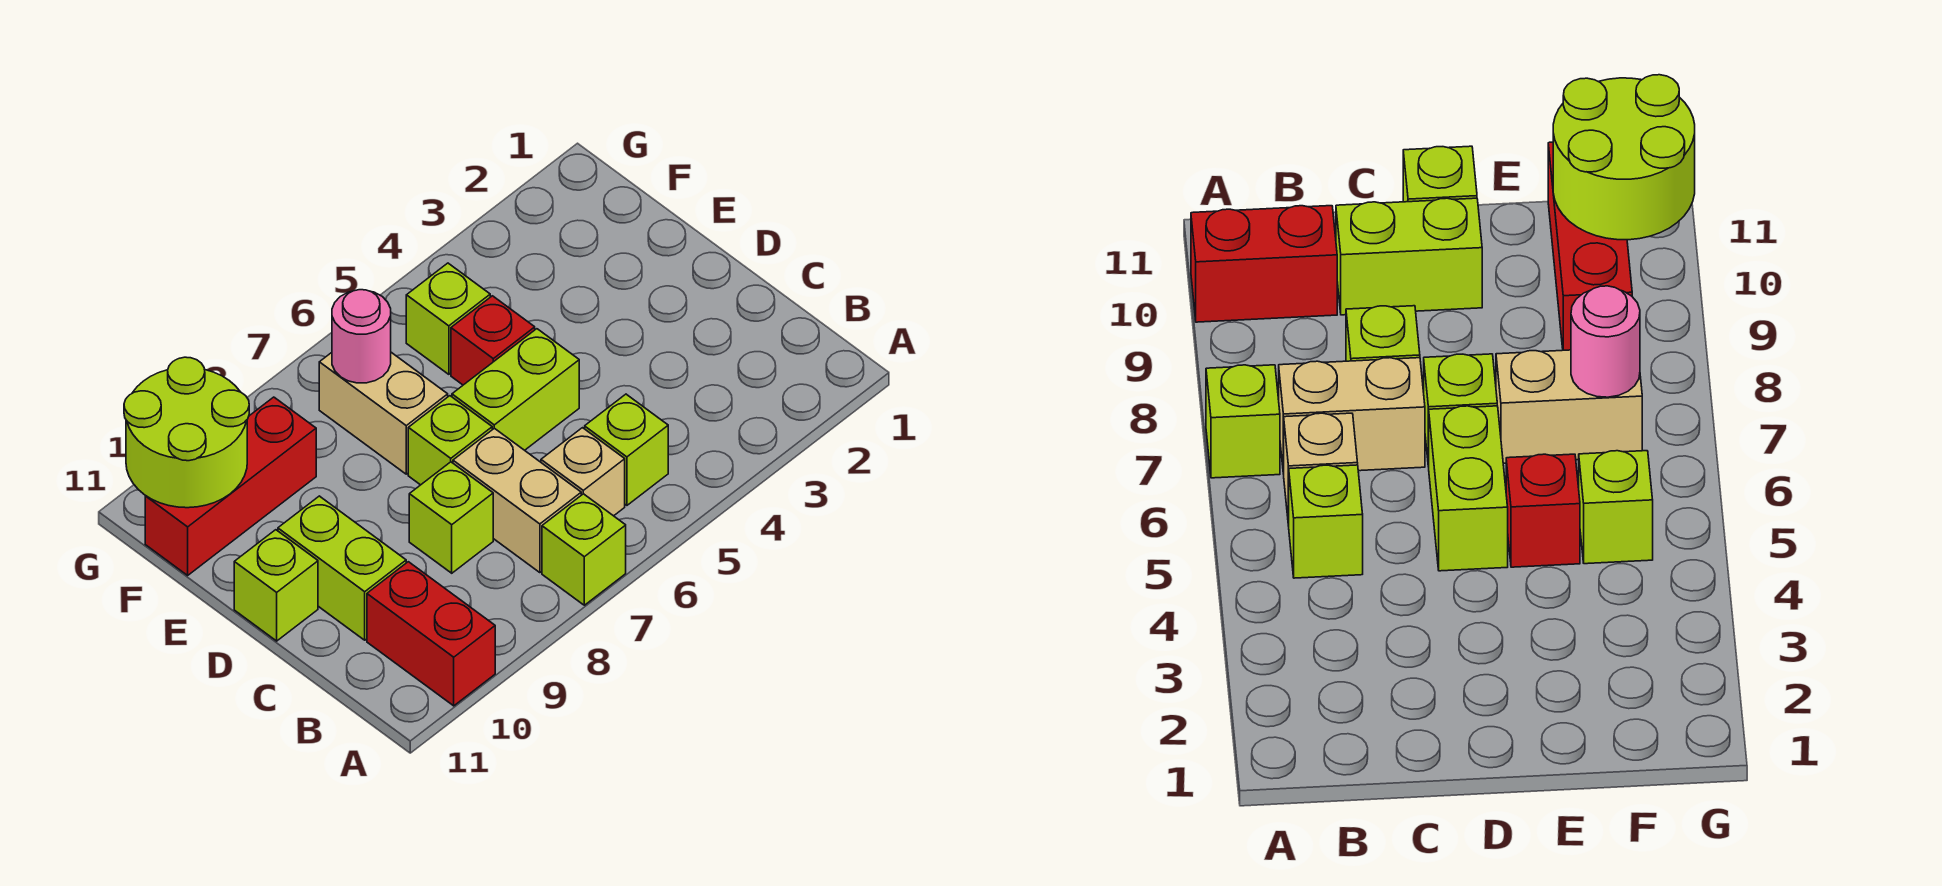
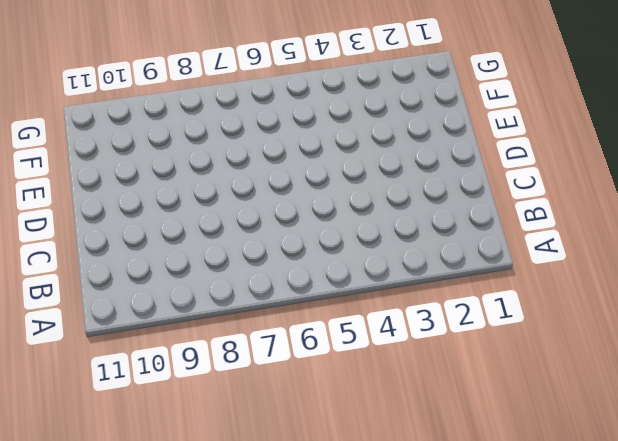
none -> lime 1x1 brick [542,494,626,605]
none -> red 1x2 brick [367,562,495,706]
none -> lime 1x1 brick [585,394,668,505]

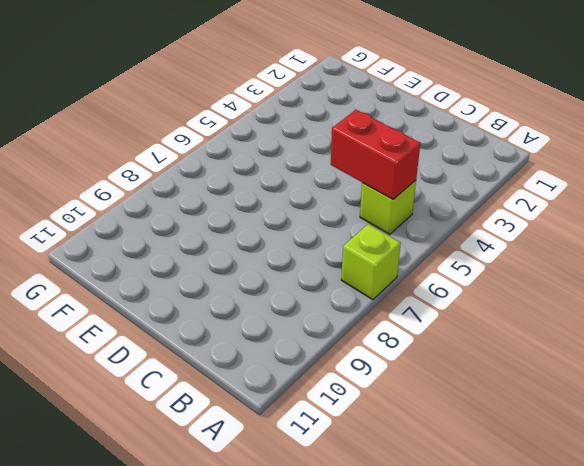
red 1x2 brick [331,110,420,199] -> red 1x2 brick moved to [367,562,495,706]
none -> tan 1x1 brick [541,428,625,516]
none -> tan 1x2 brick [453,428,581,573]
none -> lime 1x1 brick [409,462,493,573]

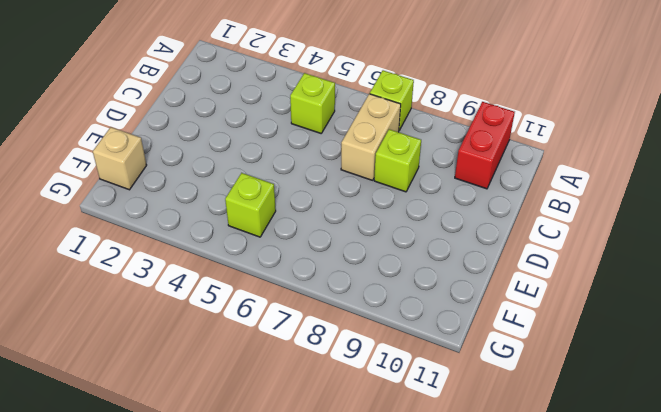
tan 1x1 brick [93,127,147,190] -> tan 1x1 brick moved to [541,428,625,516]
none -> lime 1x2 brick [278,496,406,640]
none -> lime 1x2 brick [452,329,579,450]
none -> lime 1x1 brick [408,396,492,485]

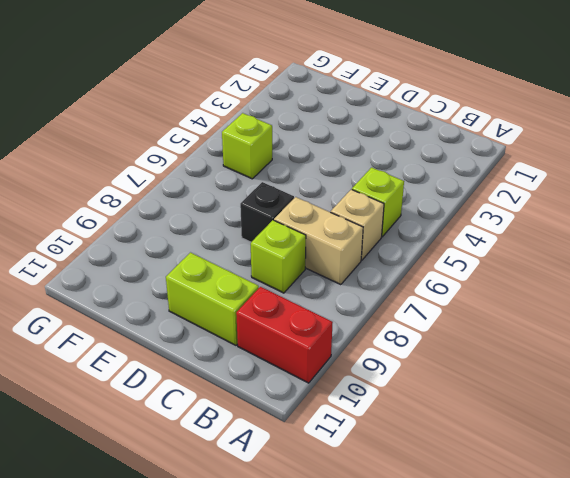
black 1x1 brick [240,182,294,242] -> lime 1x1 brick [408,396,492,485]
none -> lime 1x1 brick [542,494,626,605]
none -> lime 1x2 brick [452,329,579,450]
none -> lime 1x1 brick [234,530,318,641]

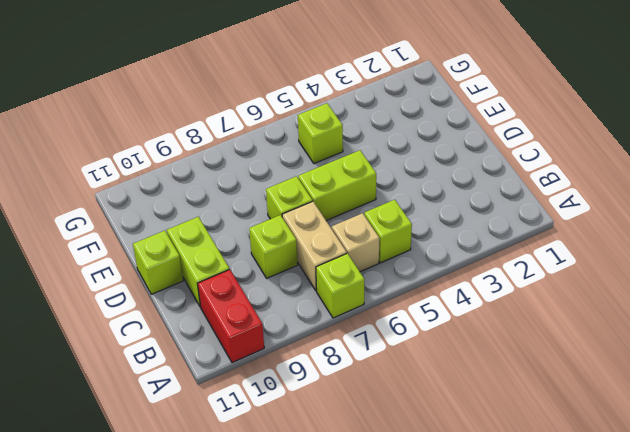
none -> red 1x1 brick [451,296,535,385]
none -> tan 1x2 brick [319,352,448,474]
none -> red 1x3 brick [145,397,316,575]

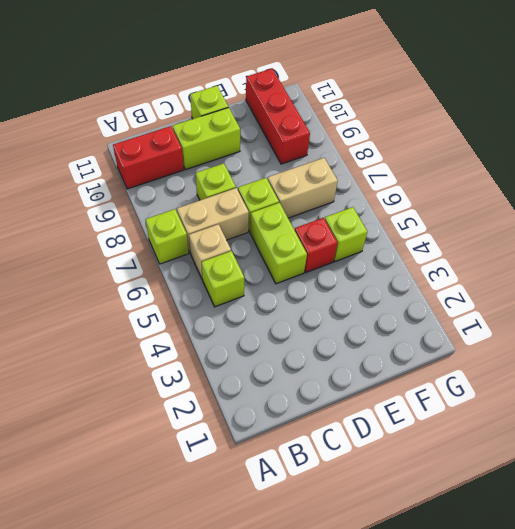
none -> pink 1x1 round brick [332,290,391,383]
none -> lime 2x2 round brick [124,357,249,508]

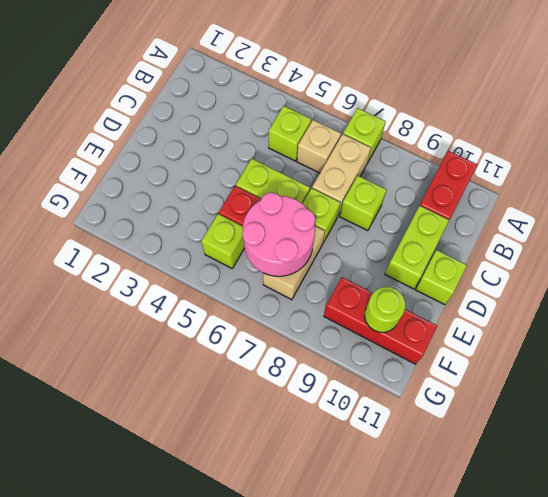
pink 2x2 round brick [242,193,315,276] -> pink 1x1 round brick [332,290,391,383]
lime 1x1 round brick [365,287,405,332] -> lime 2x2 round brick [124,357,249,508]

